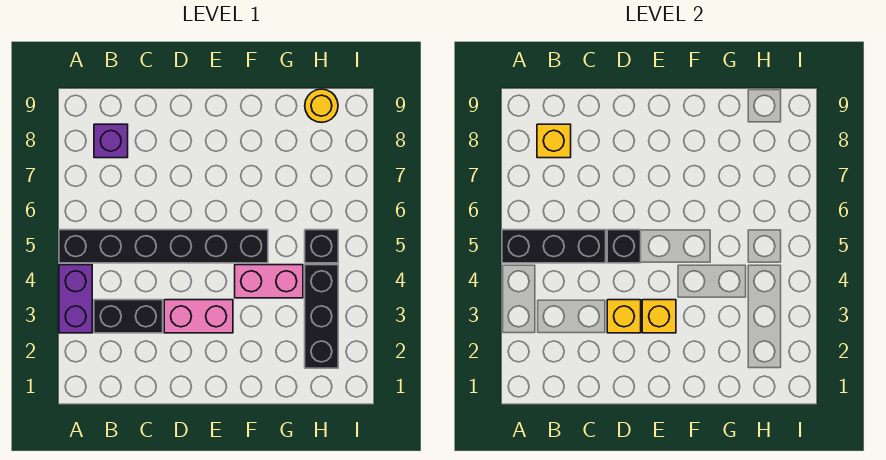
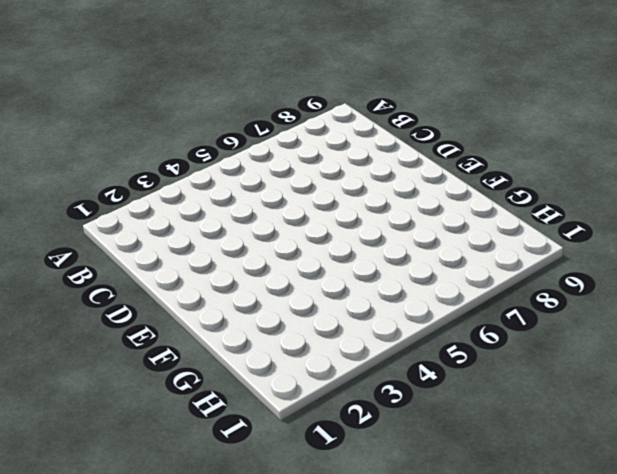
none -> purple 1x2 brick [59,265,92,333]
none -> black 1x6 brick [59,230,268,263]
none -> black 1x2 brick [94,300,163,333]

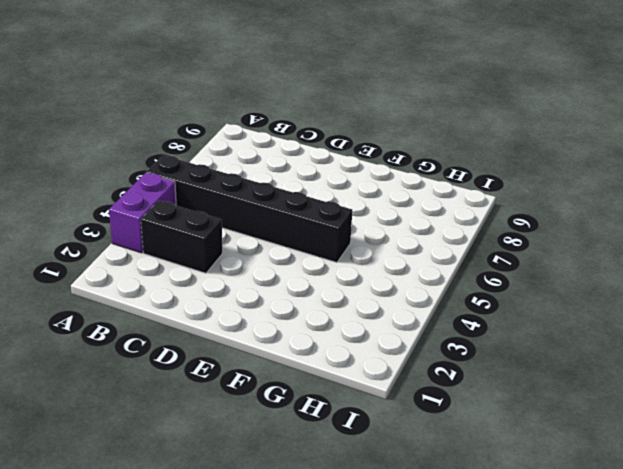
none -> purple 1x1 brick [94,124,128,158]
none -> pink 1x2 brick [164,300,233,333]
none -> pink 1x2 brick [235,265,303,298]

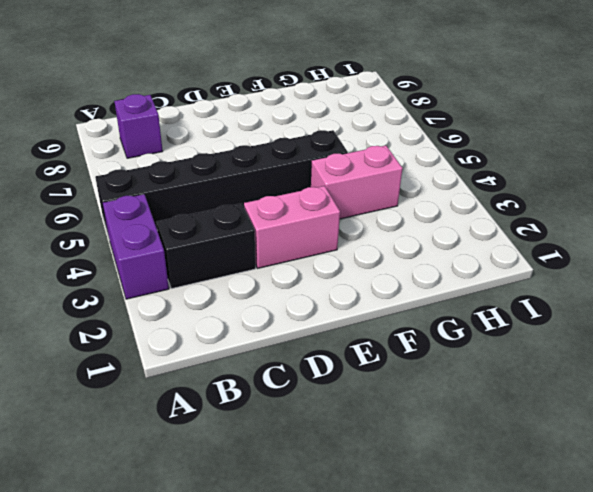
none -> black 1x3 brick [305,265,338,368]
none -> black 1x1 brick [305,230,338,263]
none -> yellow 1x1 round brick [305,89,338,122]

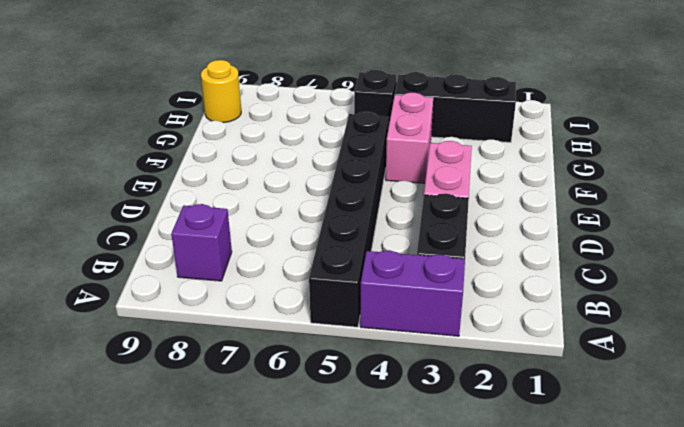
none -> black 1x3 brick [502,230,606,263]
none -> yellow 1x1 brick [537,124,571,158]
none -> yellow 1x1 brick [607,300,641,333]

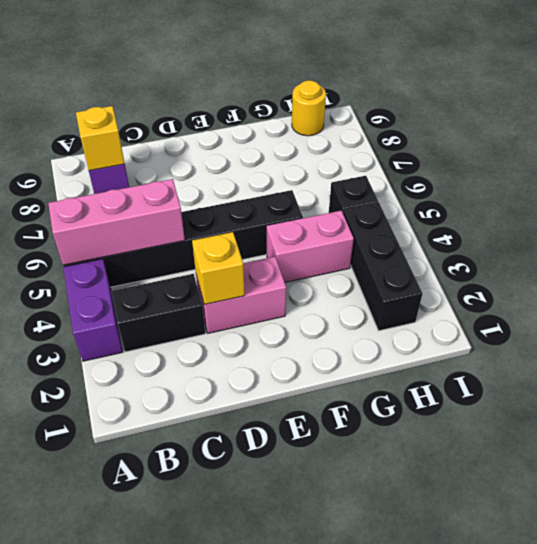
pink 1x3 brick [48,179,185,265] -> black 1x3 brick [502,230,606,263]
none -> black 1x1 brick [607,230,641,263]
none -> yellow 1x1 brick [642,300,676,333]

